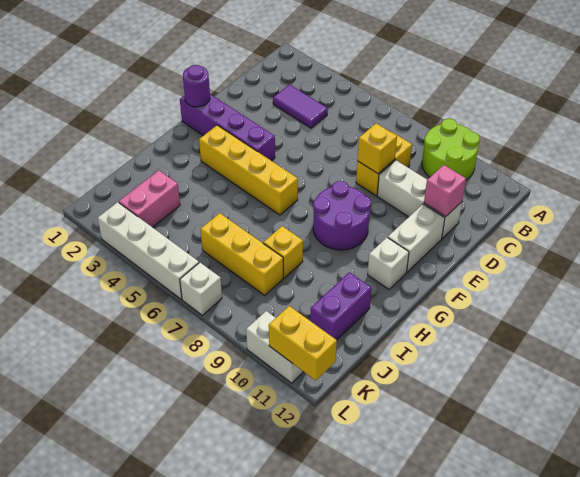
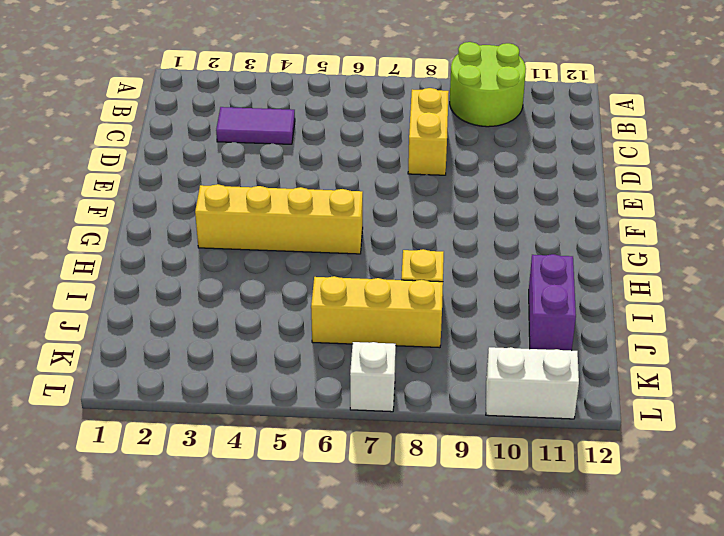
none -> white 1x3 brick [377,160,462,238]
none -> white 1x2 brick [388,204,445,272]
none -> purple 1x4 brick [180,94,275,161]

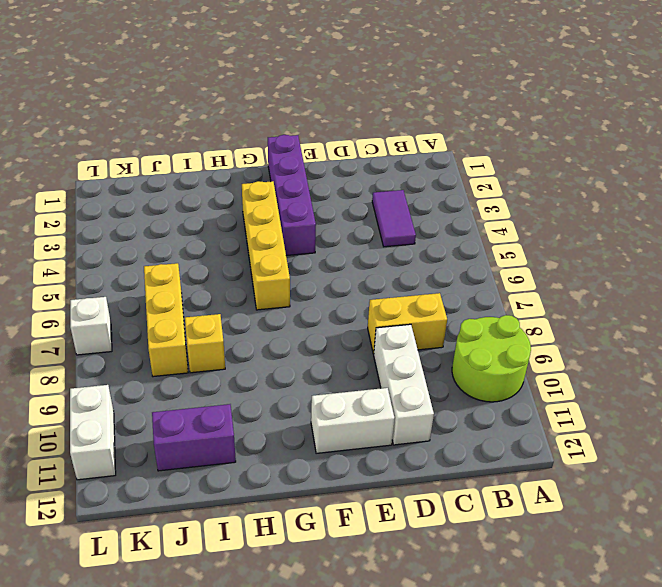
none -> purple 2x2 round brick [313,181,371,250]
none -> white 1x1 brick [368,237,409,289]
none -> pink 1x2 brick [119,170,180,227]

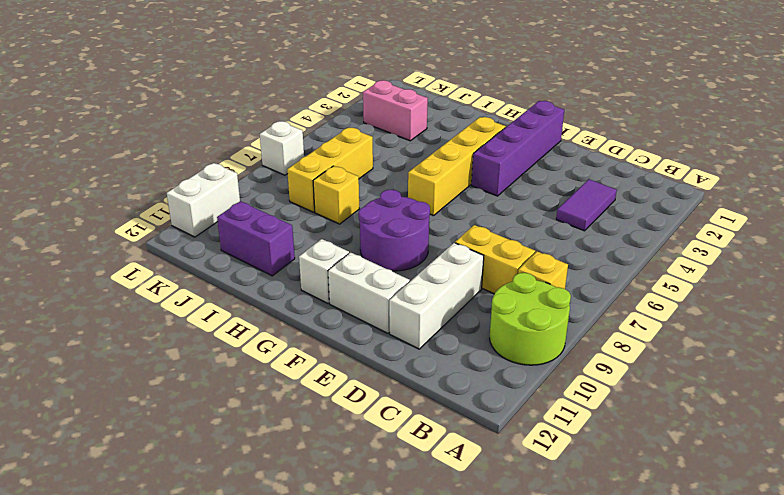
yellow 1x1 brick [518,251,568,289] -> yellow 1x1 brick moved to [358,123,397,174]
none -> white 1x4 brick [98,202,199,299]
none -> pink 1x1 brick [424,165,466,217]
none -> purple 1x1 round brick [183,65,210,107]

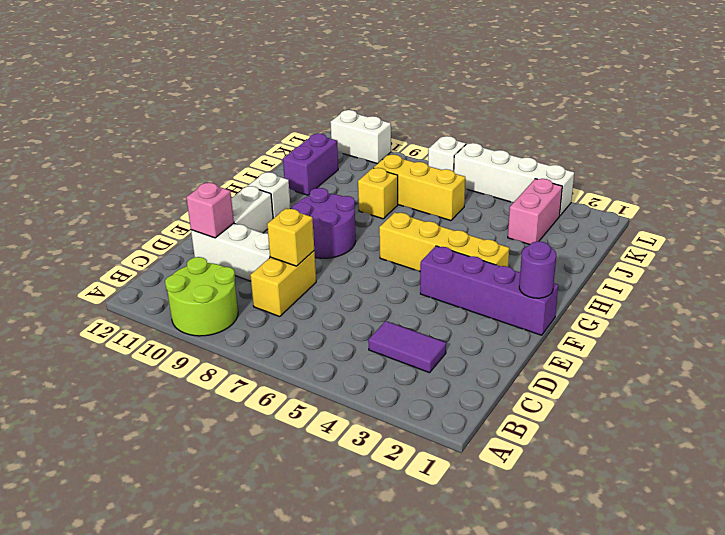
none -> yellow 1x2 brick [269,306,337,381]

